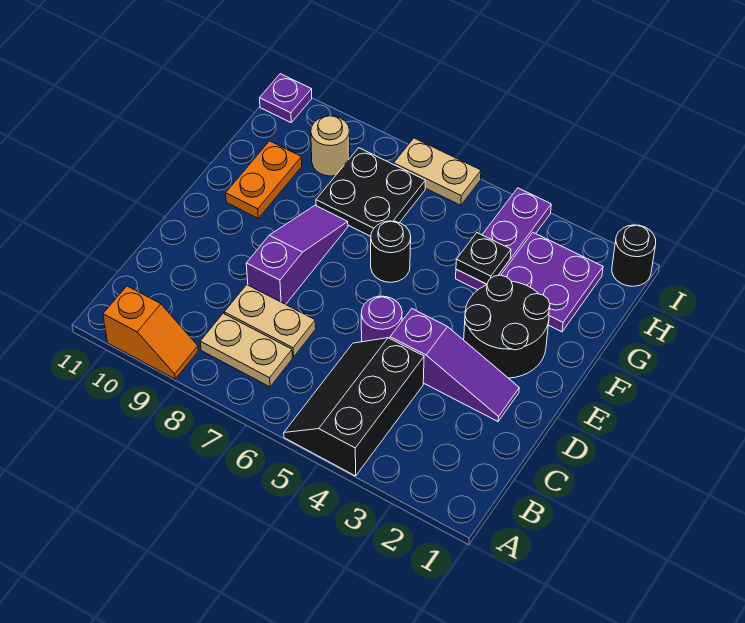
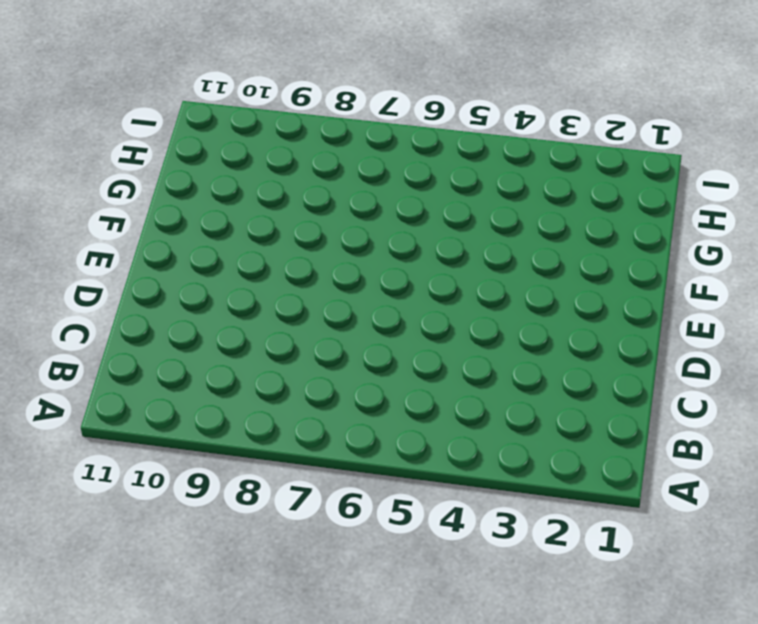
none -> black 2x3 slope [284,338,424,476]
none -> orange 1x2 slope [103,286,198,379]
none -> tan 1x2 plate [200,313,292,387]

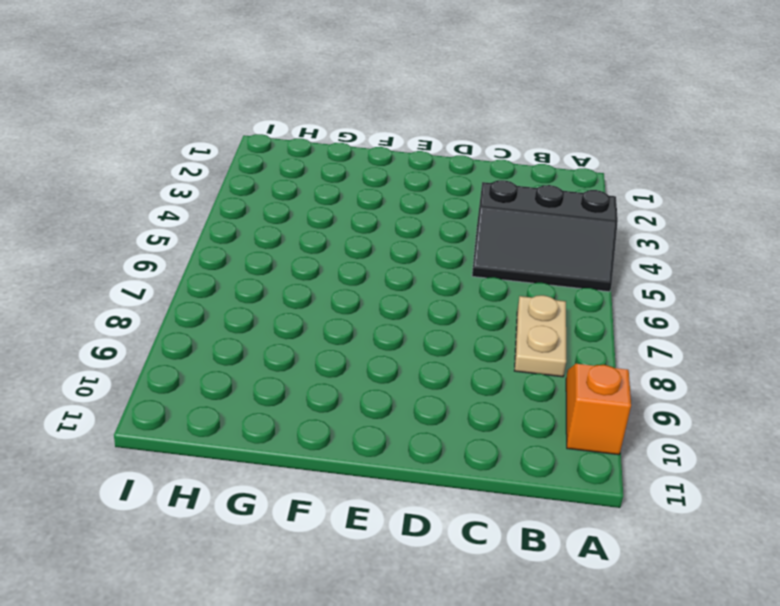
none -> tan 1x2 plate [224,285,316,357]
none -> purple 1x3 slope [390,309,519,421]
none -> purple 1x1 round brick [361,296,402,342]

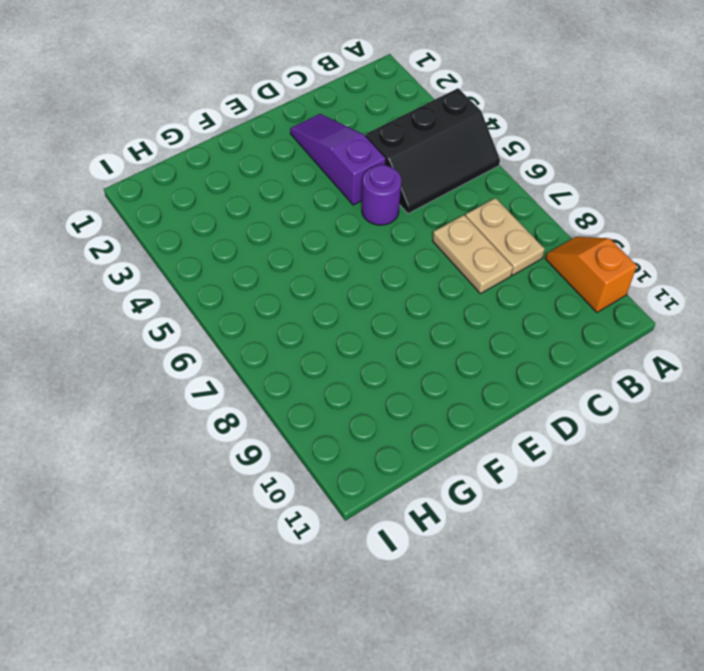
none -> purple 1x3 slope [246,205,348,305]
none -> black 2x2 round brick [464,275,550,378]
none -> black 1x1 round brick [371,221,411,282]

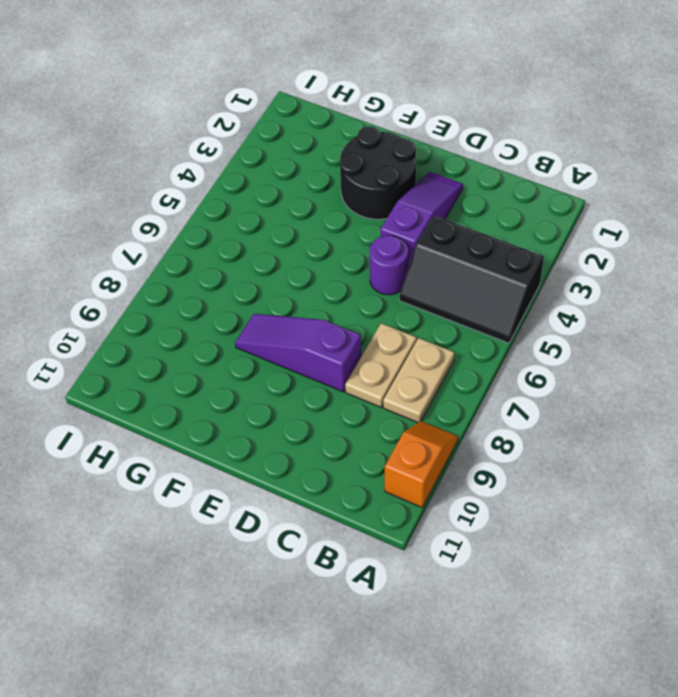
none -> black 1x1 round brick [371,221,411,282]
none -> orange 1x2 plate [226,141,302,218]
none -> purple 2x2 plate [501,233,603,332]

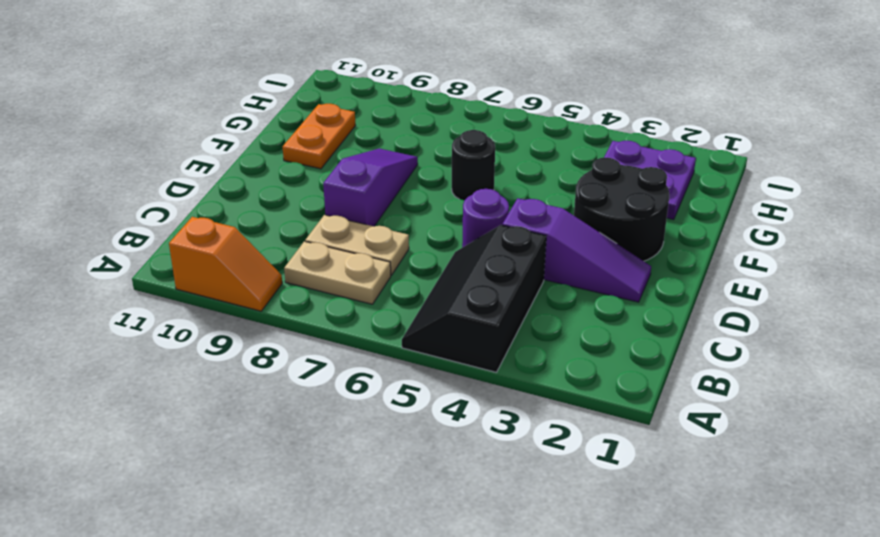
none -> purple 1x3 plate [456,188,551,290]
none -> black 2x2 plate [316,148,425,236]
none -> tan 1x1 round brick [311,116,350,176]

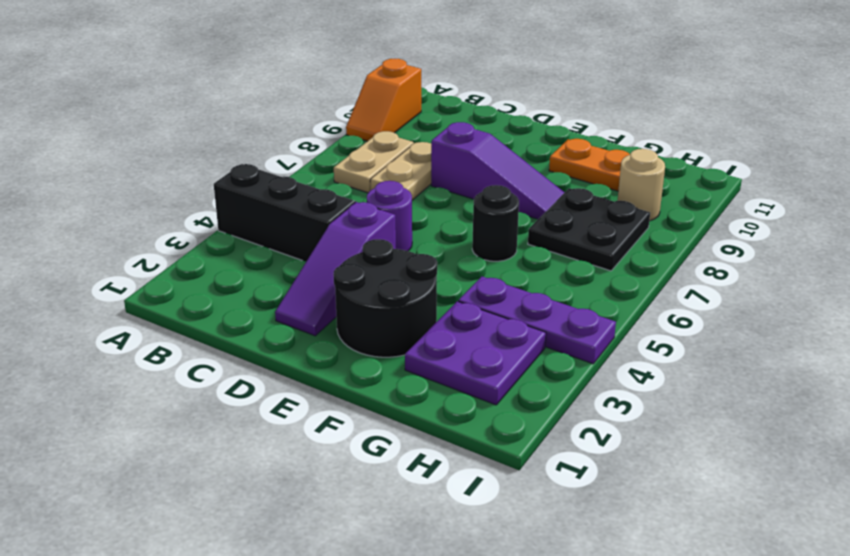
none -> black 1x1 round brick [612,225,656,286]
none -> tan 1x2 plate [394,138,481,205]
none -> purple 1x1 plate [260,74,312,122]

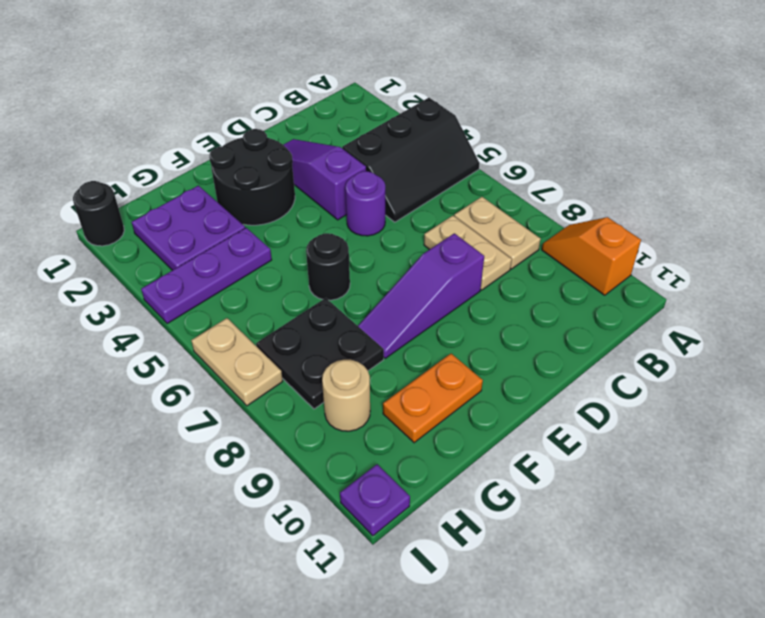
none -> black 1x1 plate [456,233,511,284]

